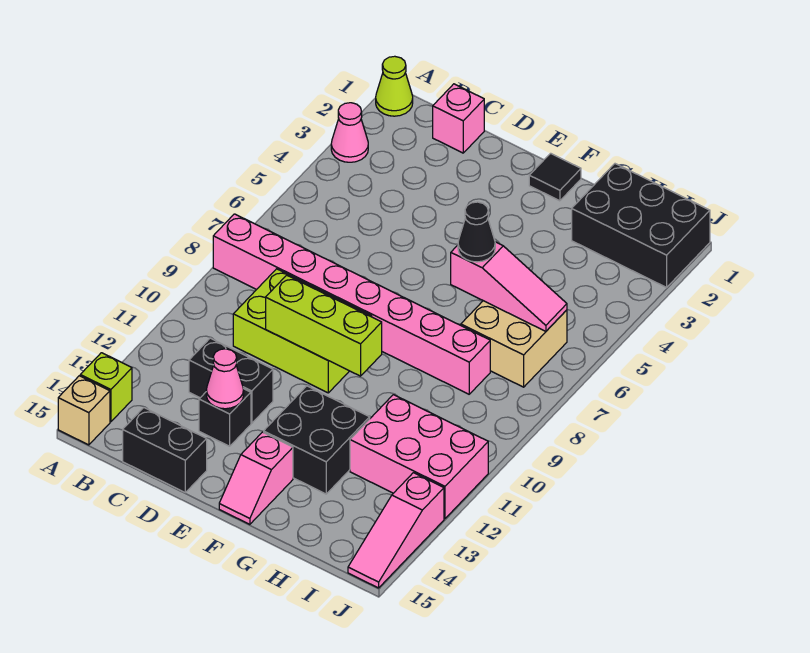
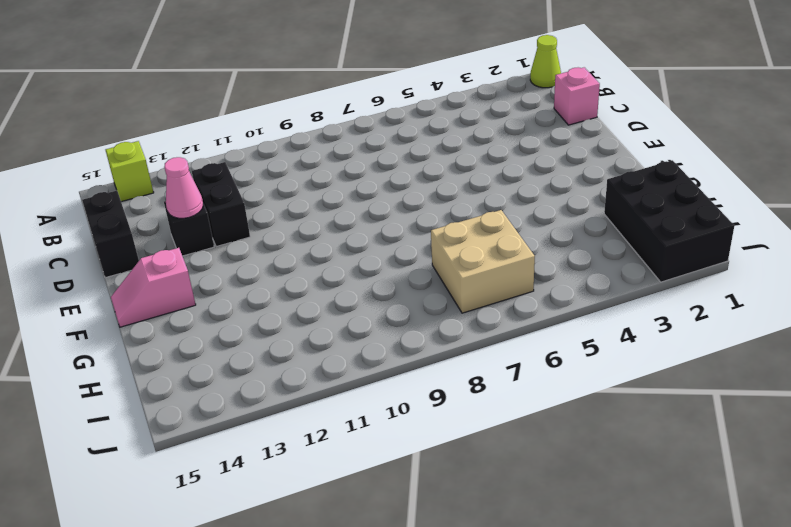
none -> pink 1x1 cone [331,103,368,162]
none -> pink 1x8 brick [213,214,490,394]
none -> tan 1x1 brick [58,376,110,445]

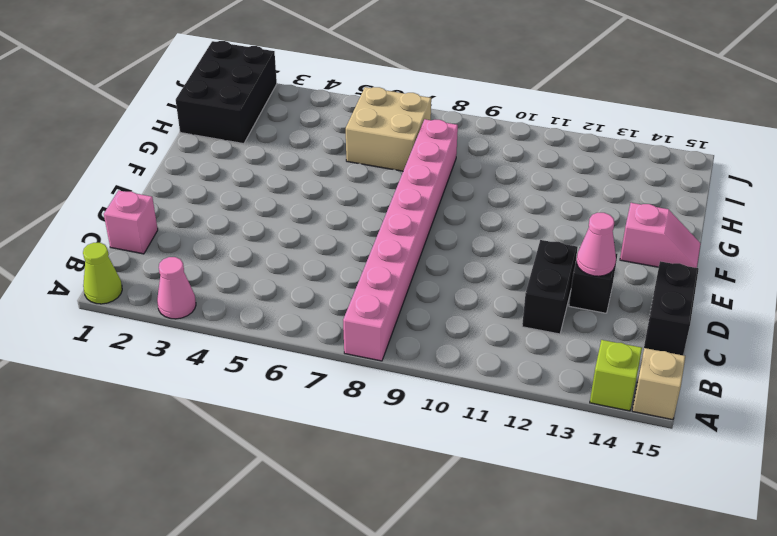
none -> lime 2x3 brick [233,269,372,393]
none -> black 1x1 tile [529,153,581,201]
none -> black 2x2 brick [264,386,370,494]

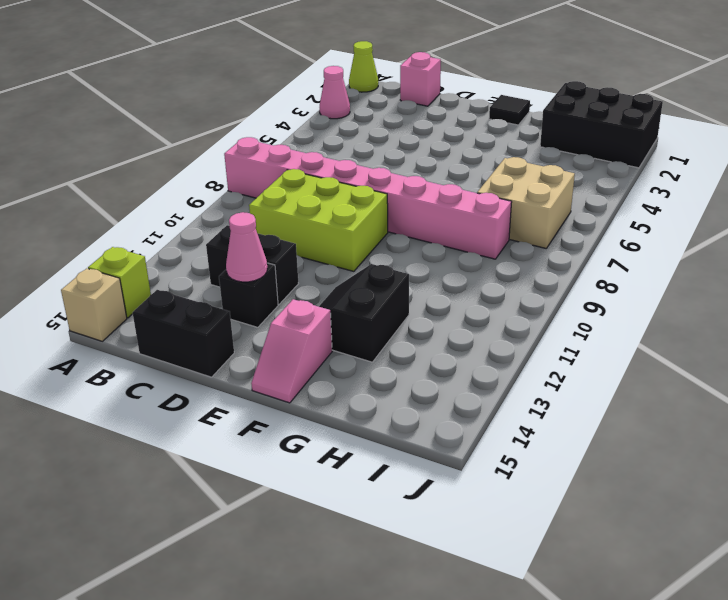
black 2x2 slope [319,264,409,362] -> black 2x2 brick [264,386,370,494]
none -> pink 2x3 brick [350,395,488,519]
none -> pink 1x3 slope [348,473,444,588]
none -> lime 1x3 brick [266,275,382,376]

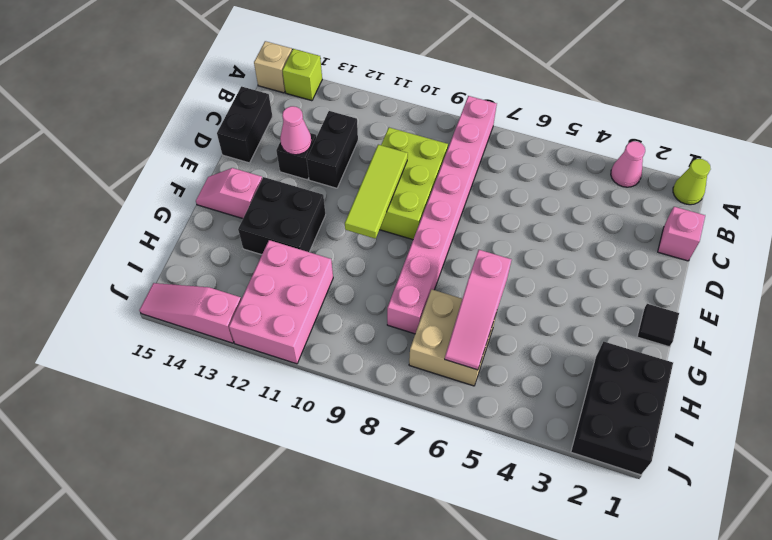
lime 1x3 tile [345,145,408,239] -> lime 1x3 brick [266,275,382,376]
none -> black 1x1 cone [458,202,495,262]

